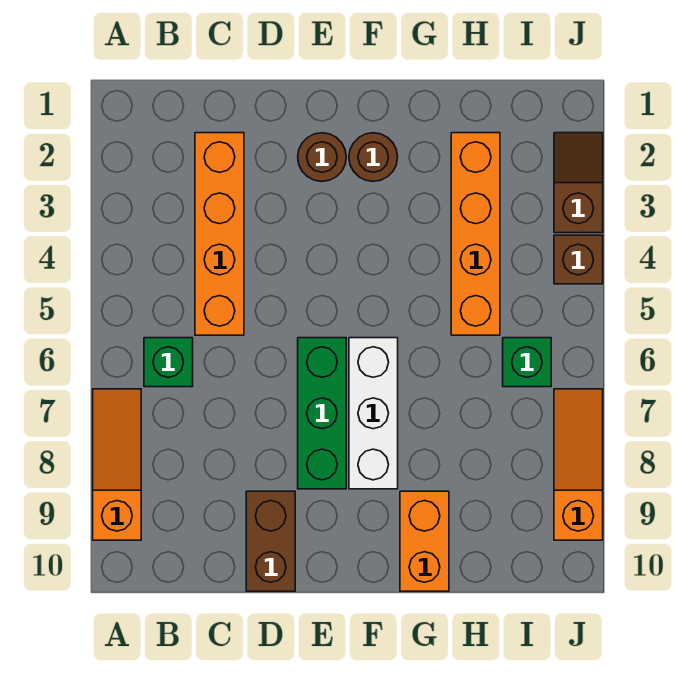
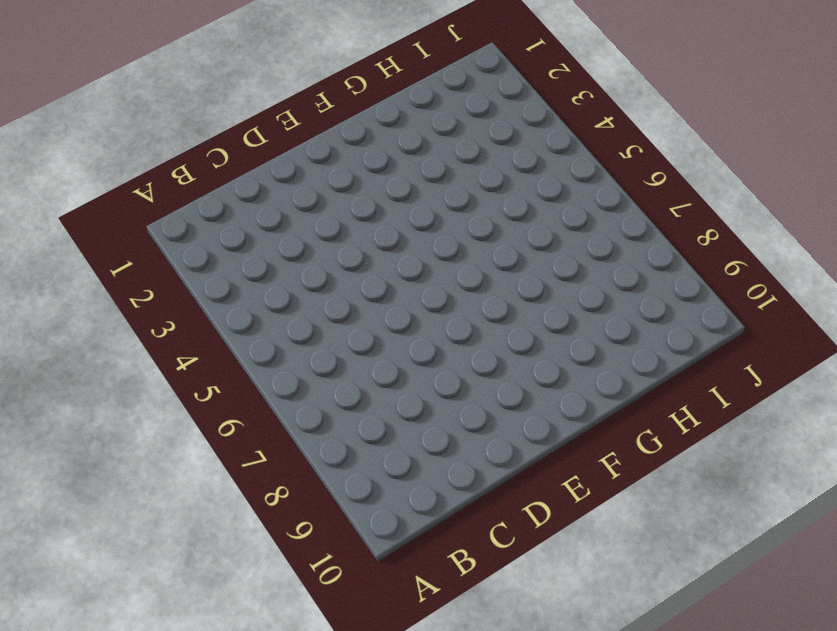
none -> orange 1x3 slope [93,389,141,540]
none -> green 1x1 brick [144,338,193,387]
none -> orange 1x4 brick [195,133,244,335]

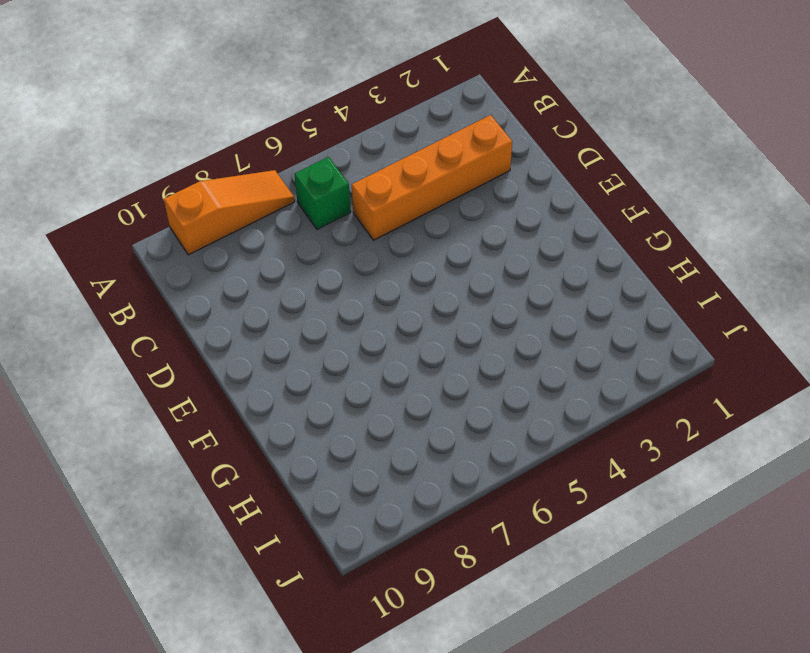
none -> brown 1x2 brick [246,491,295,591]
none -> brown 1x1 round brick [298,133,346,181]
none -> green 1x3 brick [298,338,346,489]

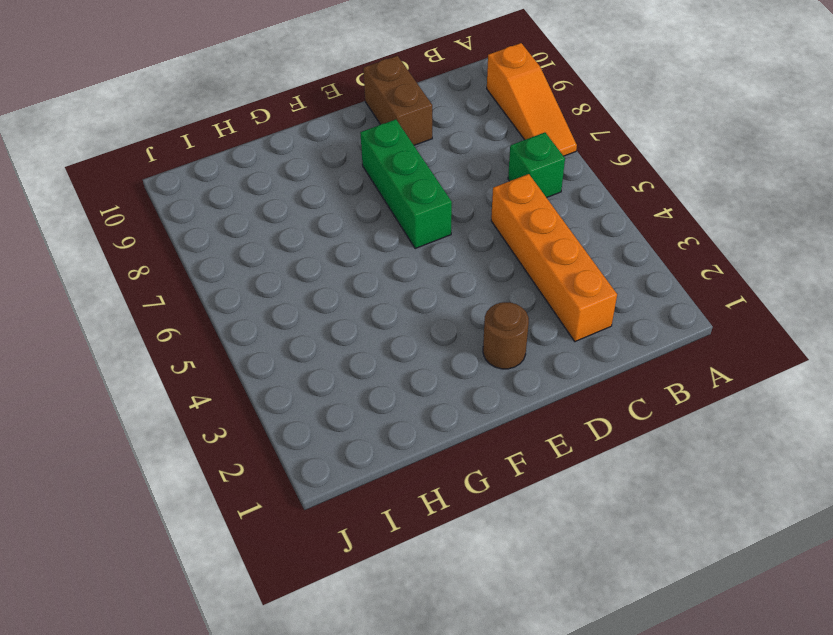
none -> brown 1x1 round brick [349,133,398,182]
none -> white 1x3 brick [349,338,398,489]
none -> orange 1x2 brick [400,491,449,591]

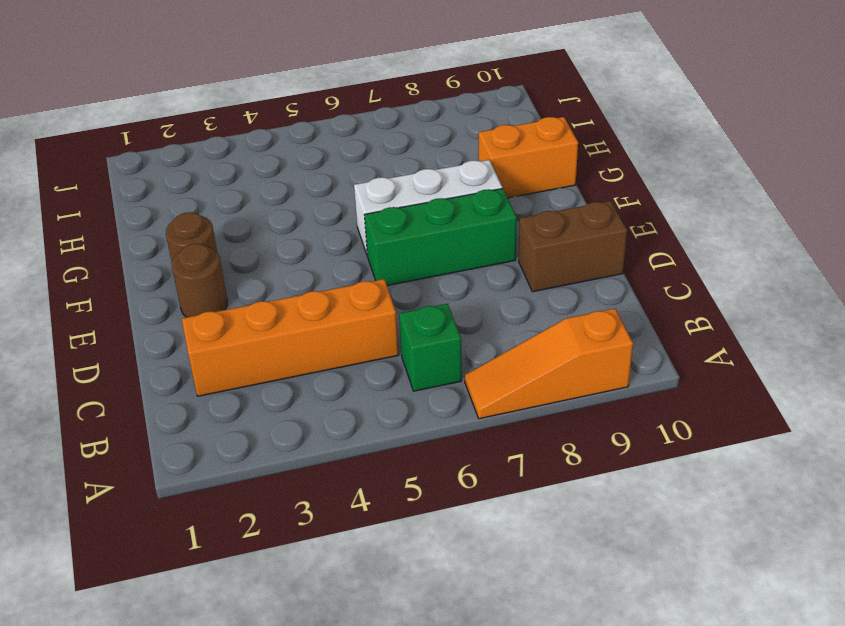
none -> orange 1x4 brick [451,133,500,335]
none -> green 1x1 brick [503,338,551,387]
none -> brown 1x2 slope [554,133,603,233]

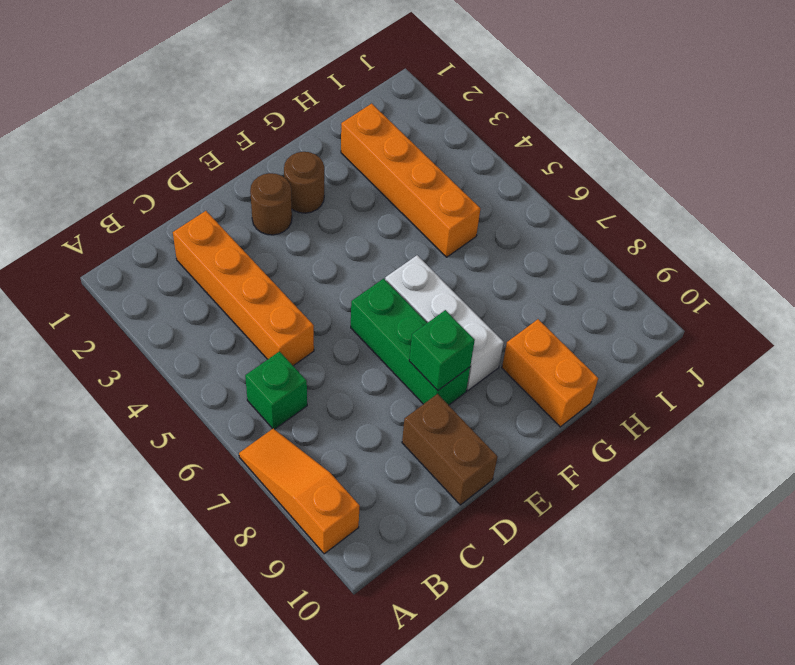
green 1x1 brick [409,310,475,390] -> green 1x1 brick moved to [503,338,551,387]
none -> brown 1x2 slope [554,133,603,233]
none -> brown 1x1 brick [554,235,603,284]
none -> orange 1x3 slope [554,389,603,540]

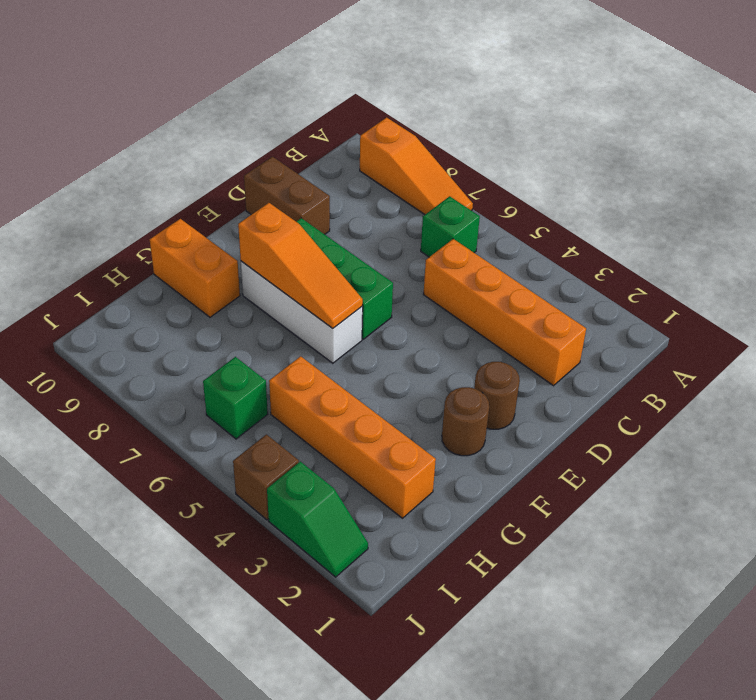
orange 1x3 slope [238,203,363,328] -> orange 1x3 slope moved to [554,389,603,540]
green 1x2 slope [267,462,368,577] -> brown 1x2 slope [554,133,603,233]

